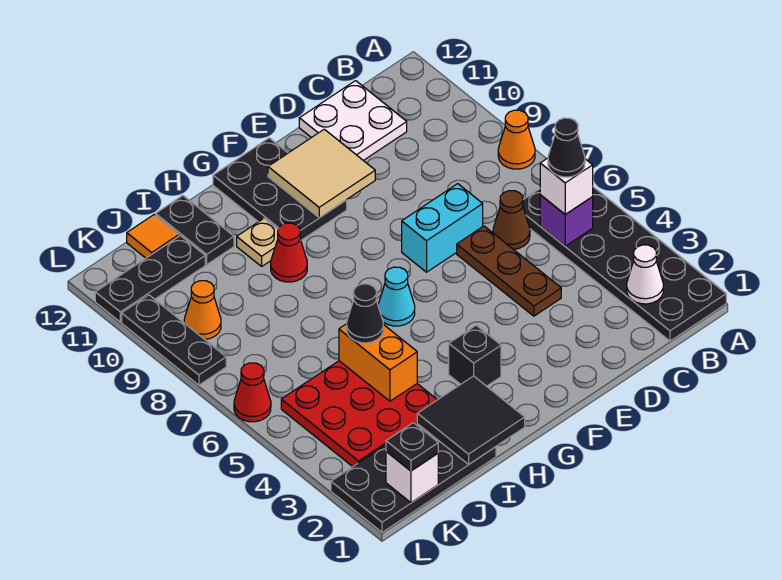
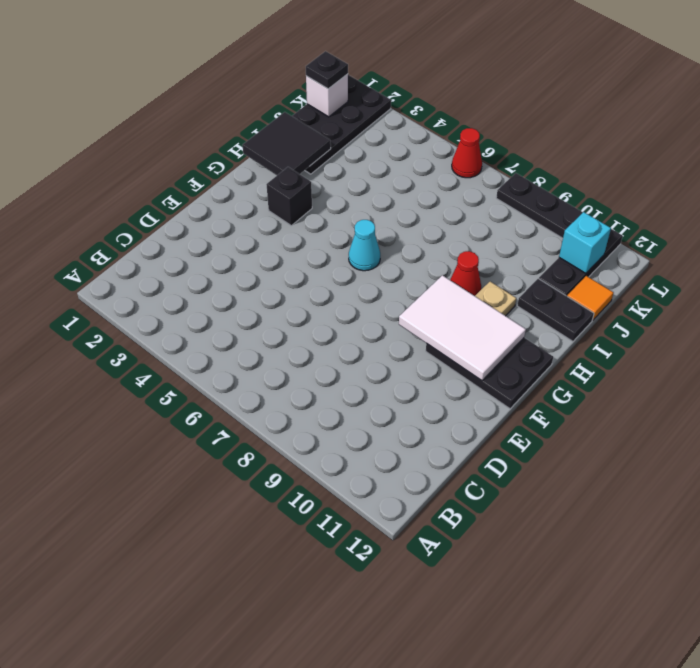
white 2x3 tile [399,275,526,381] -> tan 2x2 tile [268,129,375,218]
cyan 1x1 brick [559,212,611,273] -> none
none -> black 2x6 plate [523,187,726,341]
none -> orange 1x1 cone [498,110,535,169]
none -> brown 1x1 cone [493,191,530,250]

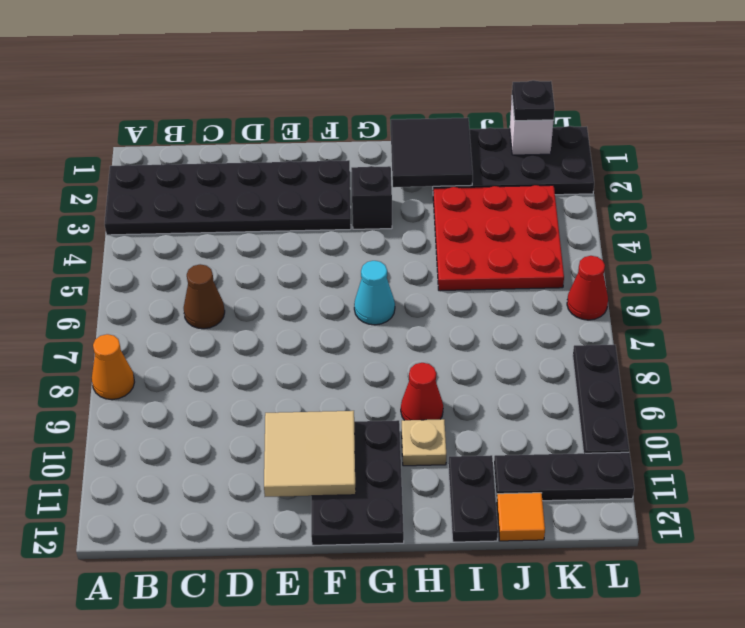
black 2x6 plate [105,160,351,235] -> black 2x6 plate turned to [523,187,726,341]
none -> white 2x2 plate [299,81,407,161]
none -> brown 1x3 plate [457,226,561,316]
none -> cyan 1x2 brick [402,184,483,272]

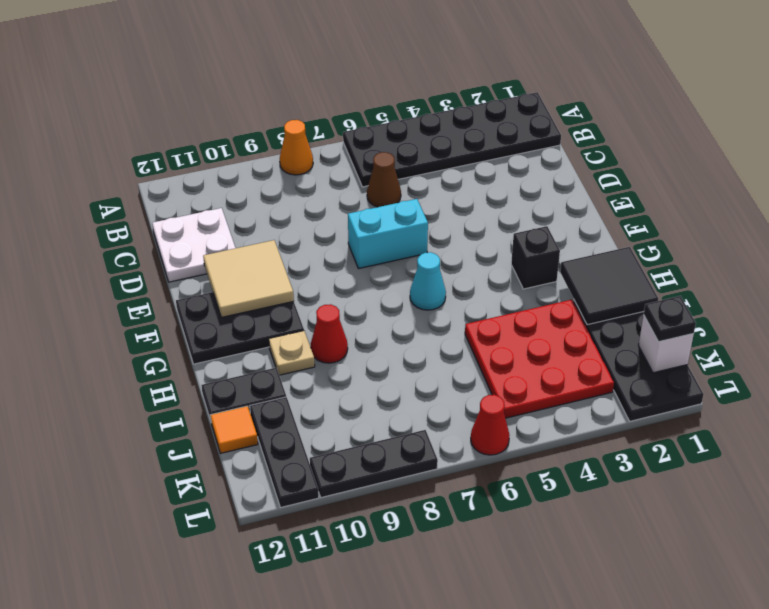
cyan 1x2 brick [348,199,428,269] -> cyan 1x2 brick turned to [402,184,483,272]
none -> brown 1x3 plate [457,226,561,316]
none -> orange 1x1 cone [184,281,221,339]
none -> white 1x1 cone [627,245,663,304]

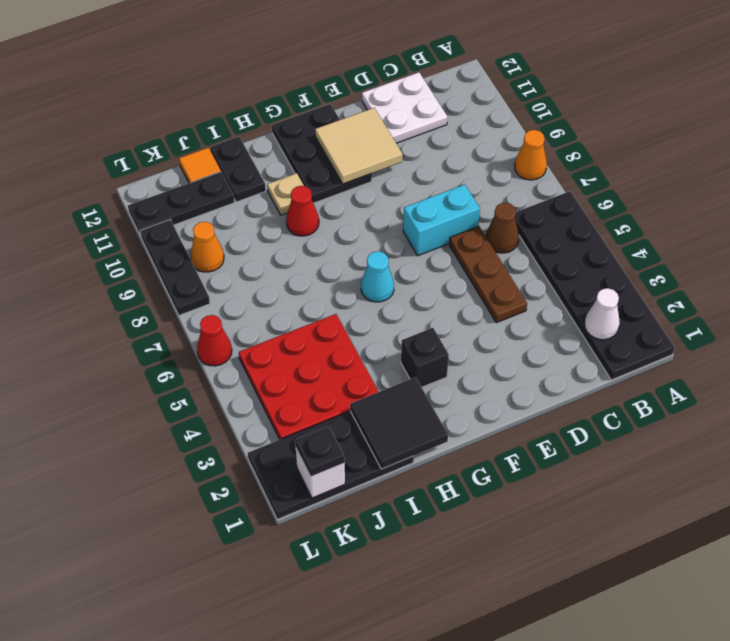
none -> purple 1x1 brick [540,195,593,246]
none -> orange 1x2 brick [339,324,417,401]
none -> white 1x1 brick [540,158,593,214]

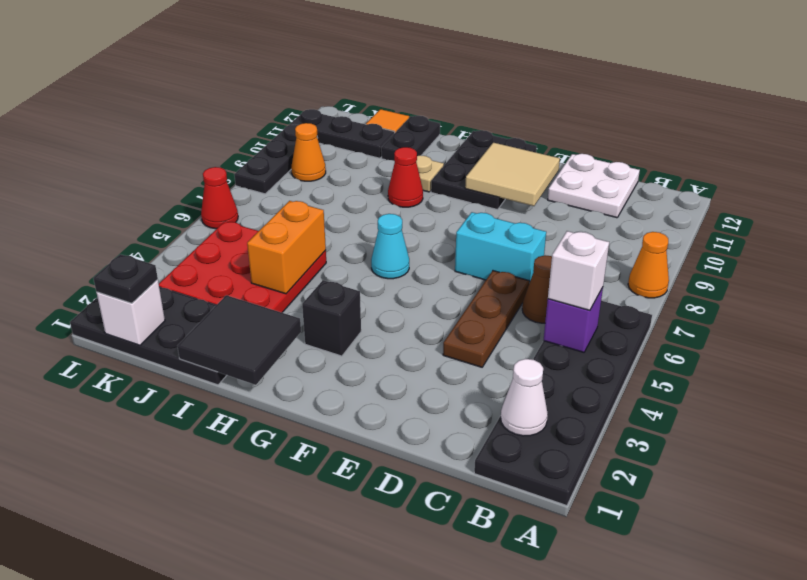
none -> black 1x1 cone [347,284,383,343]
none -> black 1x1 cone [548,118,585,177]

